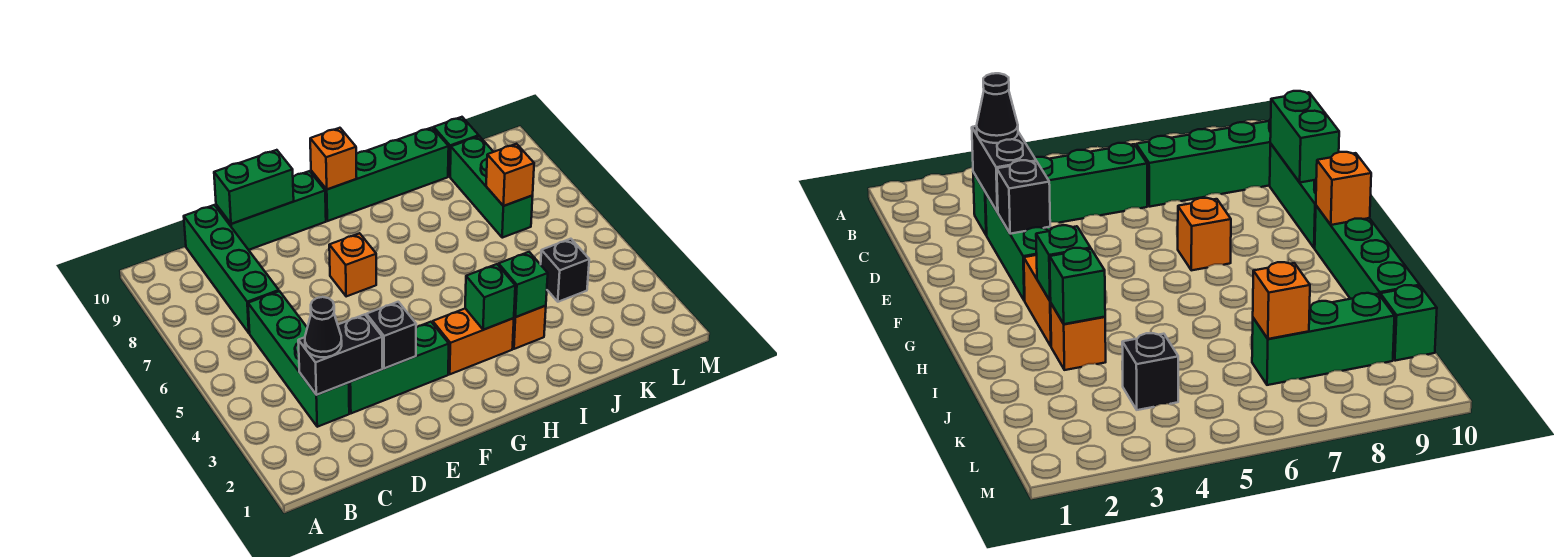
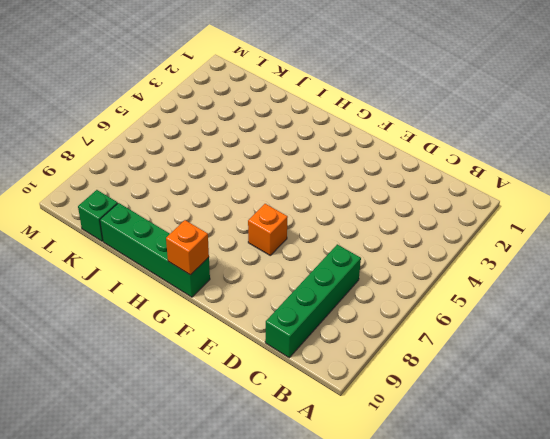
none -> green 1x4 brick [248,291,349,427]
none -> green 1x3 brick [349,322,449,413]
none -> green 1x3 brick [216,171,326,250]

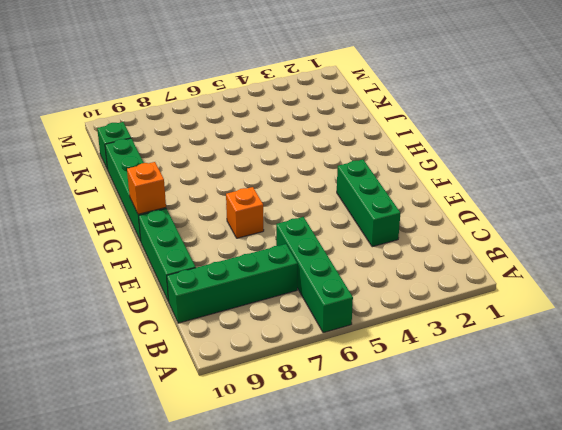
green 1x4 brick [276,217,353,333] -> green 1x4 brick turned to [248,291,349,427]
none -> orange 1x2 brick [433,309,514,374]
none -> orange 1x1 brick [513,306,546,349]
none -> black 1x1 brick [541,239,589,302]

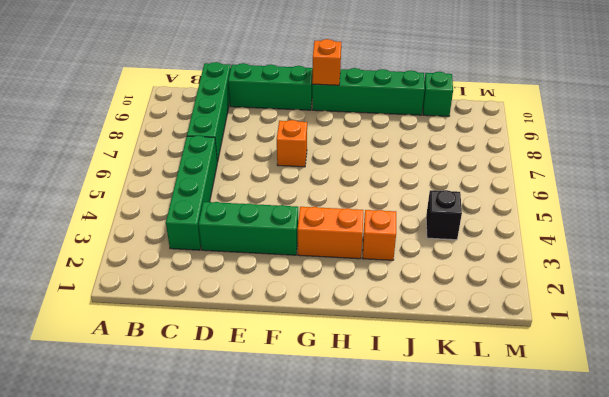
none -> green 1x3 brick [450,136,533,238]
none -> black 1x2 brick [298,314,383,395]
none -> green 1x2 brick [214,150,294,224]

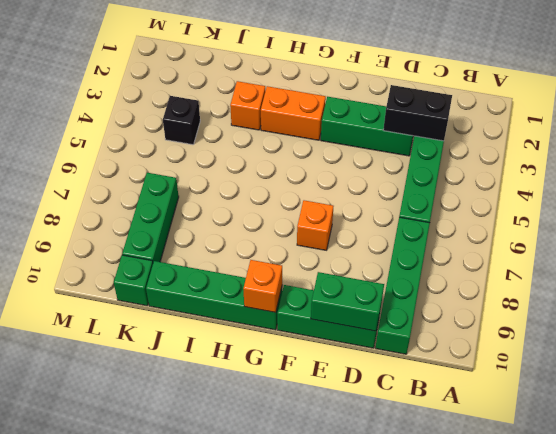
none -> black 1x1 brick [367,302,416,369]
none -> green 1x1 brick [465,264,515,330]
none -> green 1x1 brick [498,252,548,317]

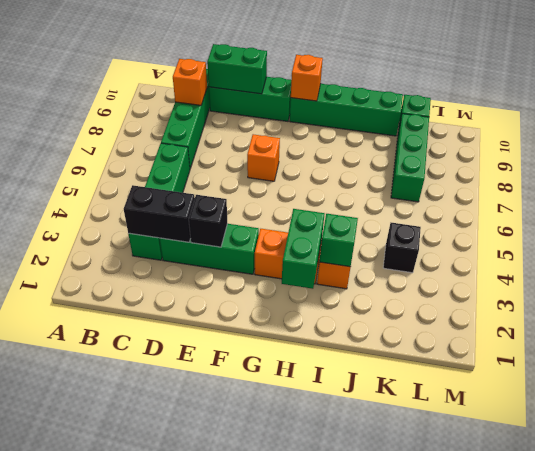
orange 1x1 brick [173,59,207,105] -> orange 1x1 brick moved to [486,144,534,206]
green 1x2 brick [282,209,325,289] -> green 1x1 brick [465,264,515,330]
none -> black 1x1 cone [305,297,342,357]

